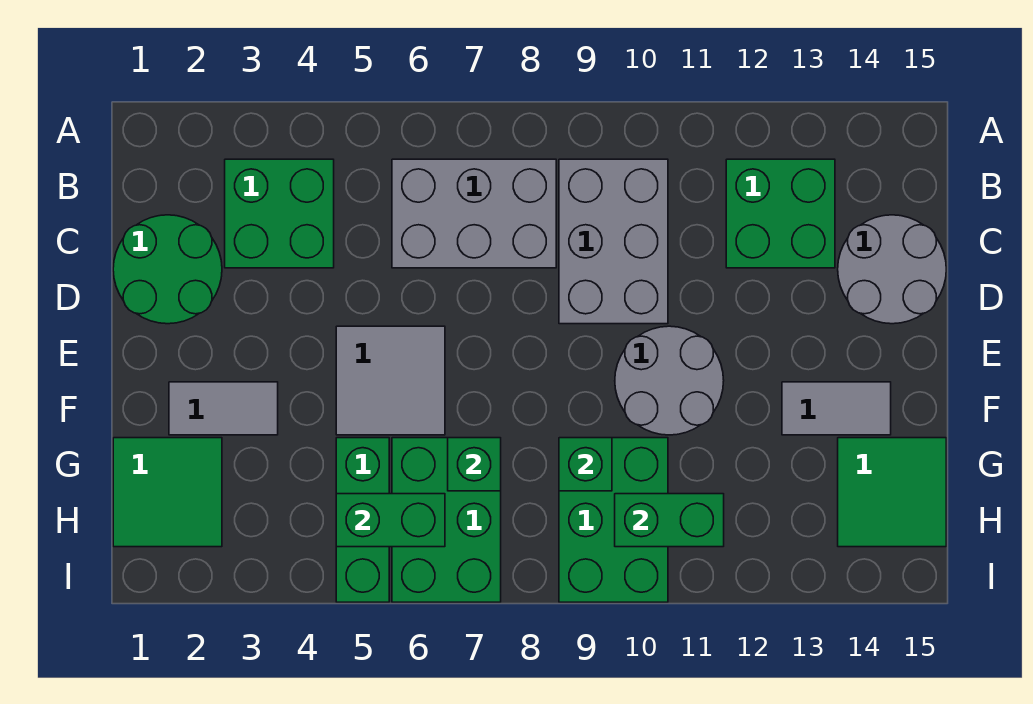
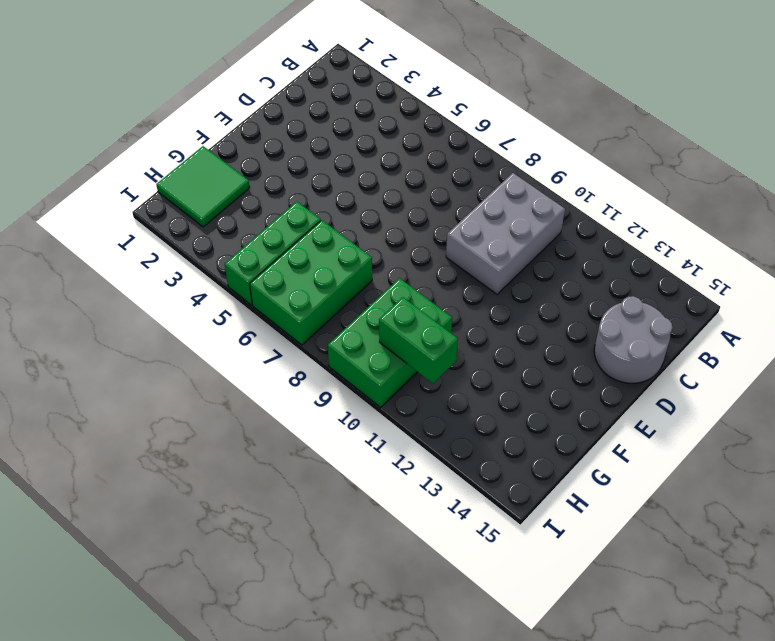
none -> green 2x2 brick [225,159,334,268]
none -> grey 2x3 brick [392,159,556,268]
none -> green 2x2 brick [726,159,835,268]

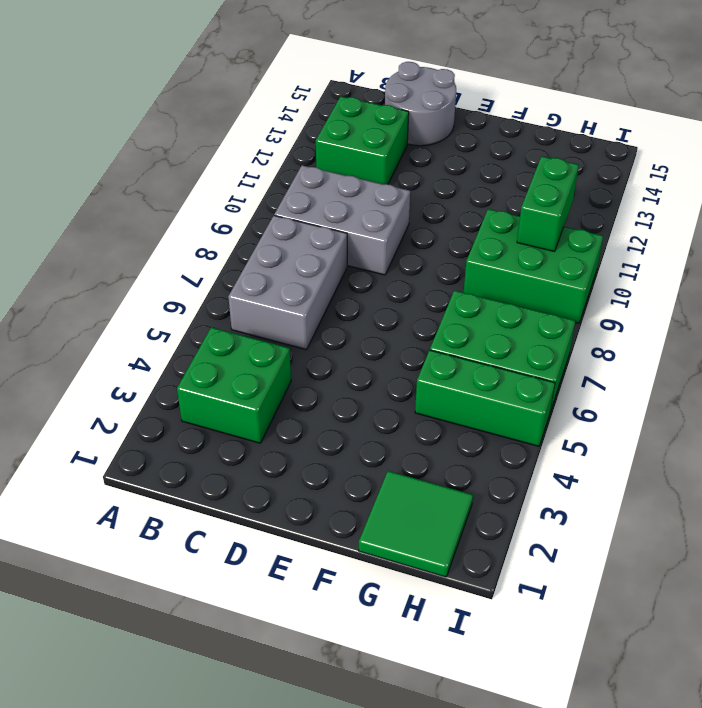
none -> green 2x2 round brick [113,215,222,324]
none -> grey 2x2 tile [336,326,445,435]
none -> grey 2x2 round brick [615,326,724,435]

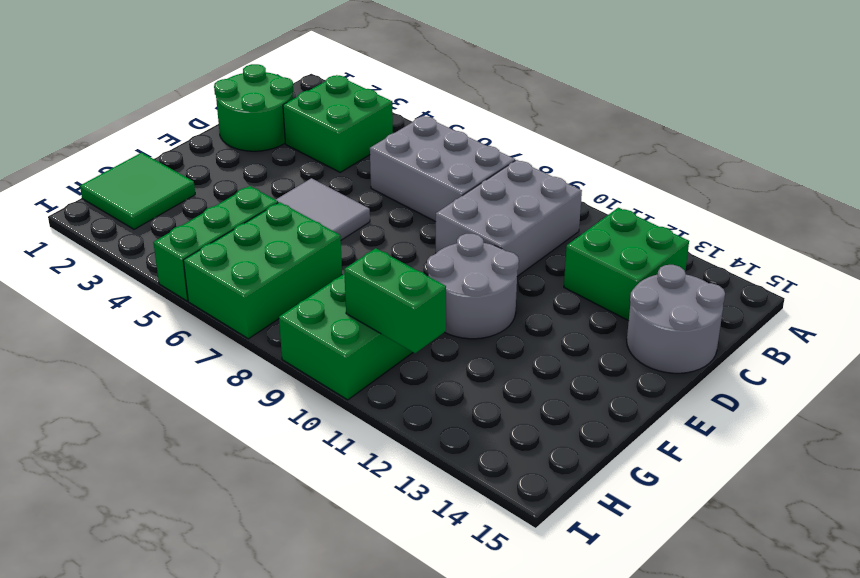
none -> grey 1x2 tile [169,382,278,435]
none -> grey 1x2 tile [782,382,891,435]
none -> green 2x2 tile [838,438,946,547]

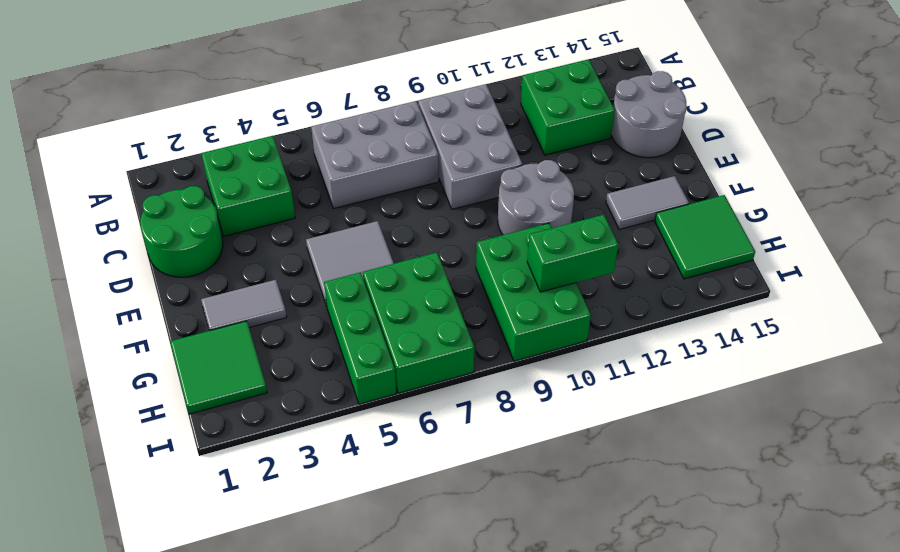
none -> green 1x1 brick [448,438,501,491]
none -> green 1x1 brick [559,438,612,491]
none -> green 1x2 brick [336,494,445,547]

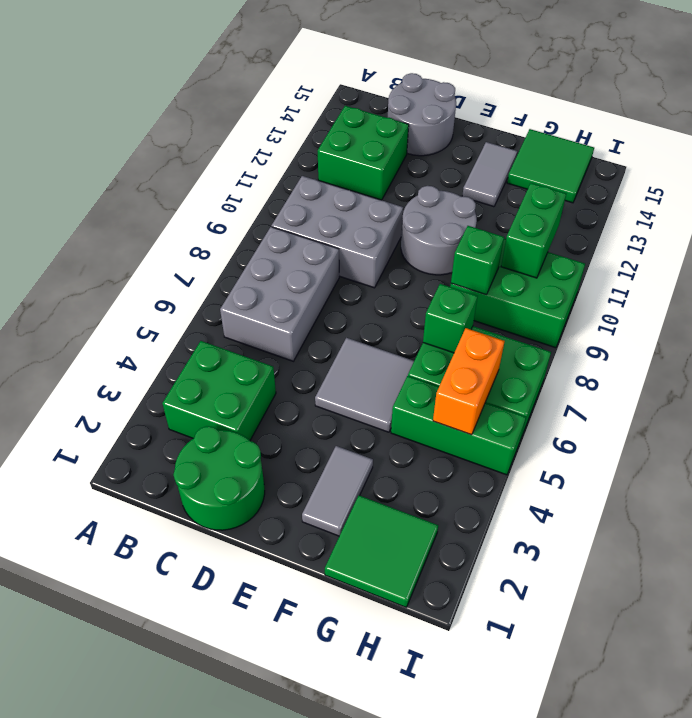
orange 1x2 brick [433,328,505,435] -> green 1x2 brick [336,494,445,547]

